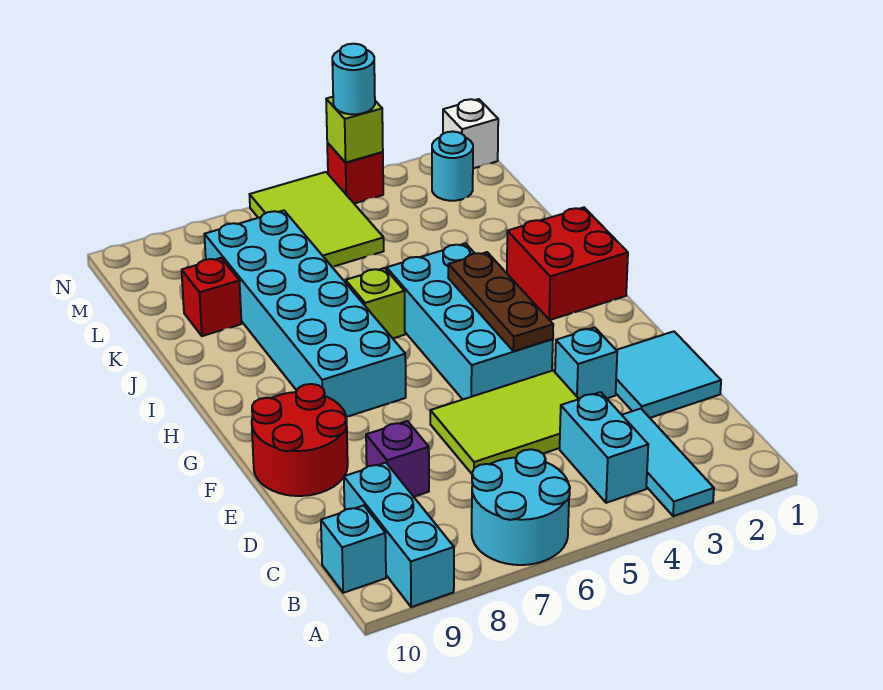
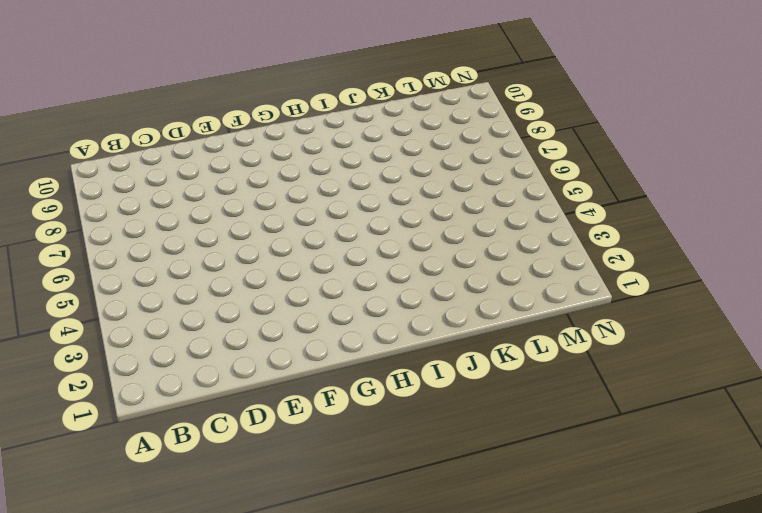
none -> cyan 1x3 tile [622,409,714,516]
none -> cyan 2x2 round brick [472,449,570,565]
none -> cyan 1x3 brick [344,463,454,607]

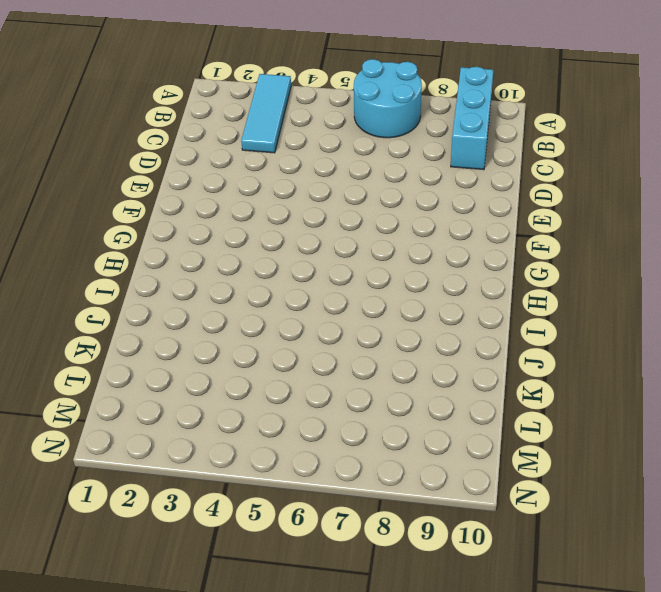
none -> cyan 1x2 brick [560,392,648,503]
none -> cyan 1x1 brick [321,505,386,593]
none -> cyan 2x2 tile [616,331,721,418]

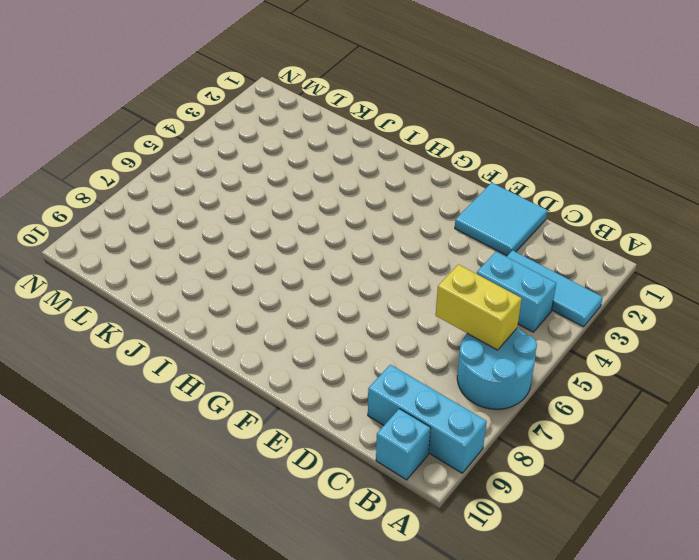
yellow 1x2 brick [436,265,522,350] -> none
none -> lime 2x3 tile [430,371,578,474]
none -> purple 1x1 brick [366,421,429,497]
none -> cyan 1x1 brick [555,328,617,399]

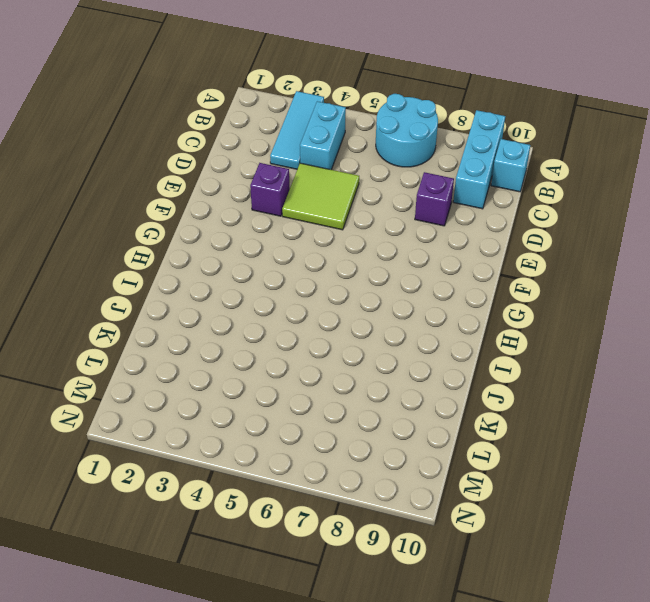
lime 2x2 tile [282,163,359,230] -> lime 2x3 tile [430,371,578,474]
purple 1x1 brick [250,163,290,216] -> cyan 1x1 brick [555,328,617,399]
none -> cyan 2x2 tile [616,331,721,418]
none -> red 2x2 round brick [252,384,348,496]
none -> cyan 2x4 brick [387,243,553,399]

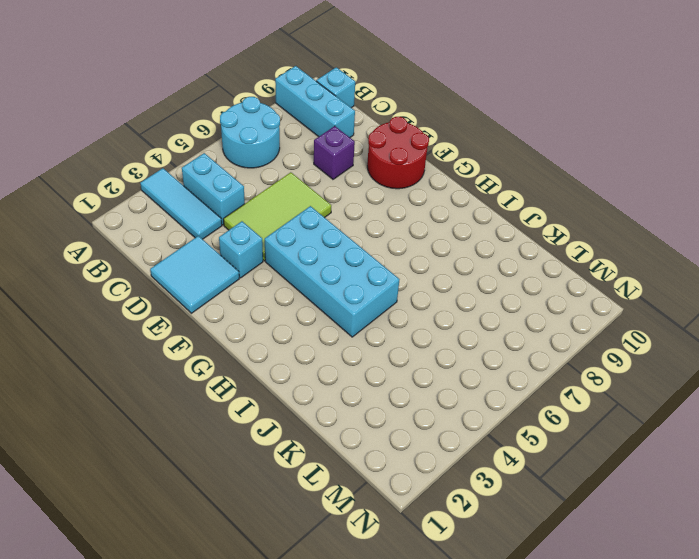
none -> cyan 2x6 brick [204,210,406,417]
none -> red 2x2 brick [507,207,628,320]
none -> lime 1x1 brick [346,268,405,338]

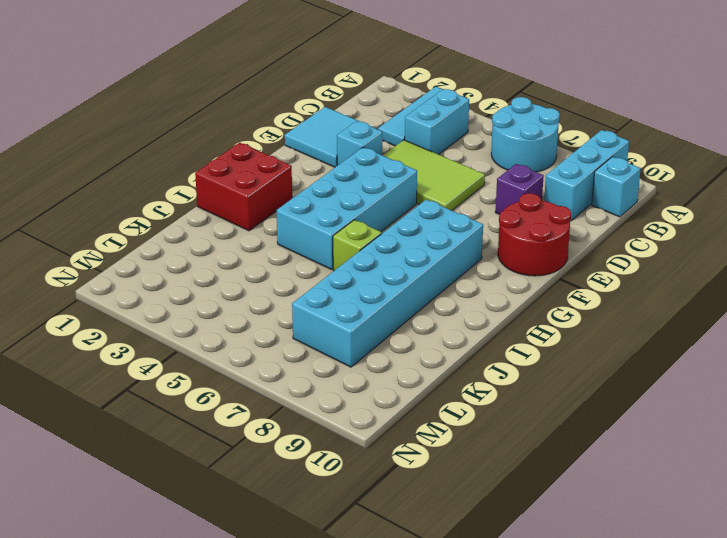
none -> red 1x1 brick [182,258,241,336]
none -> lime 2x3 tile [249,172,384,267]
none -> cyan 1x1 round brick [432,132,473,201]

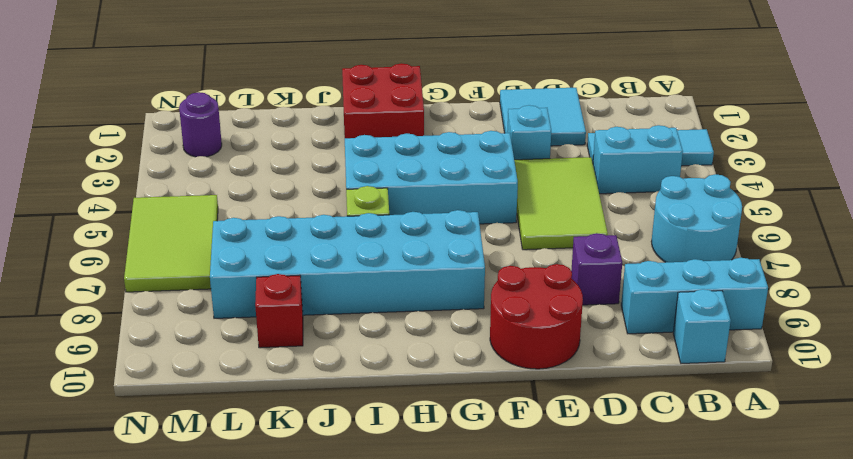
purple 1x1 round brick [179,92,222,157] -> cyan 1x1 round brick [432,132,473,201]
lime 2x3 tile [124,195,218,292] -> lime 2x3 tile turned to [249,172,384,267]
none -> white 1x1 brick [443,99,498,168]
none -> red 1x1 brick [327,143,383,204]
none -> brown 1x3 plate [448,252,553,351]

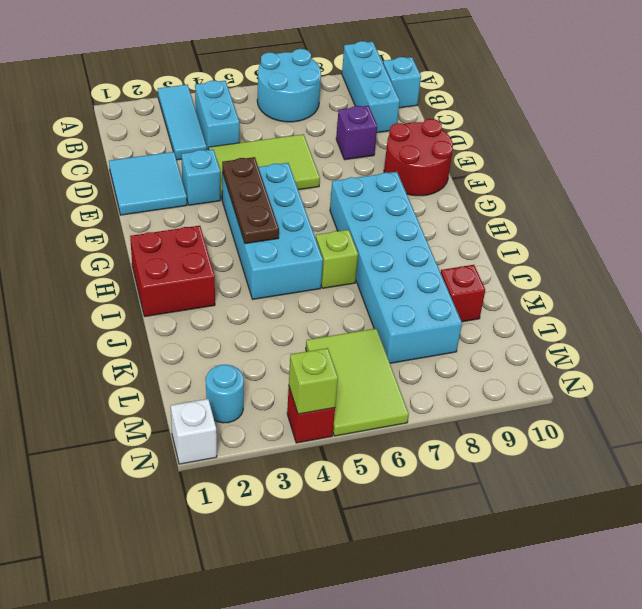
none -> cyan 1x1 round brick [332,44,375,114]

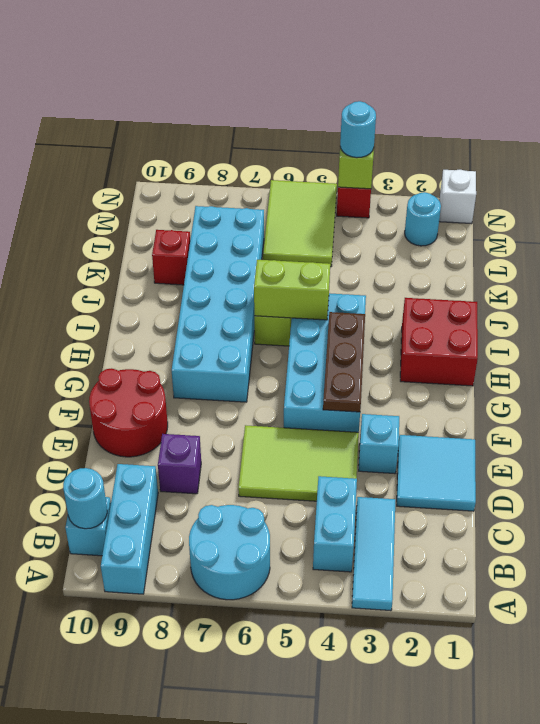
cyan 1x1 round brick [63,468,107,529] -> none
lime 1x2 brick [254,260,330,320] -> none

